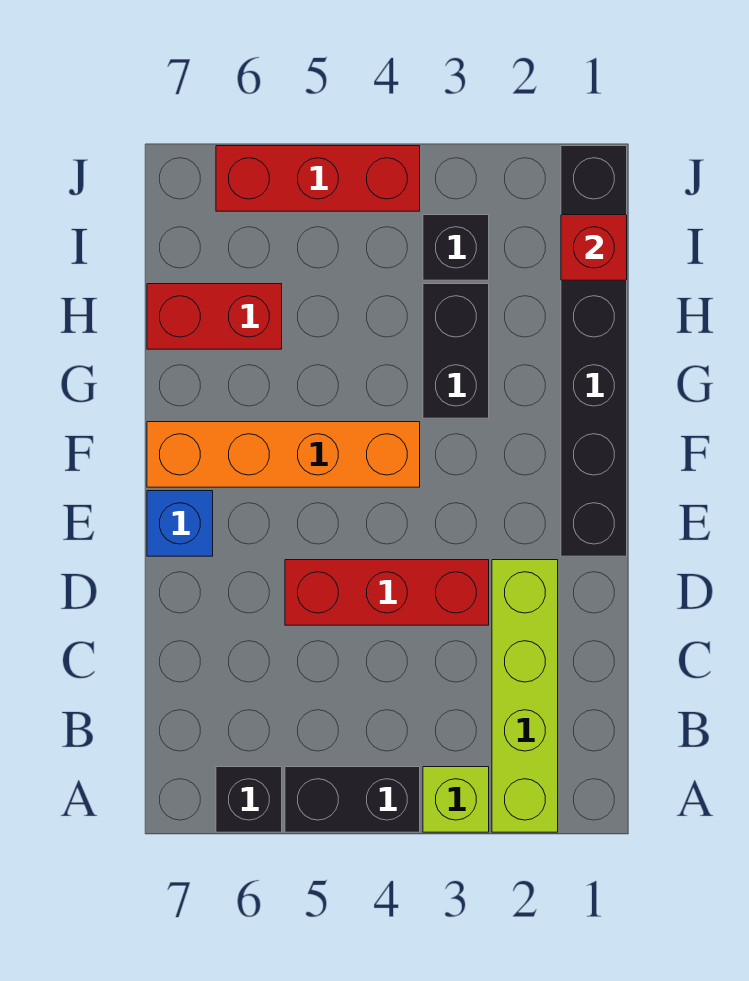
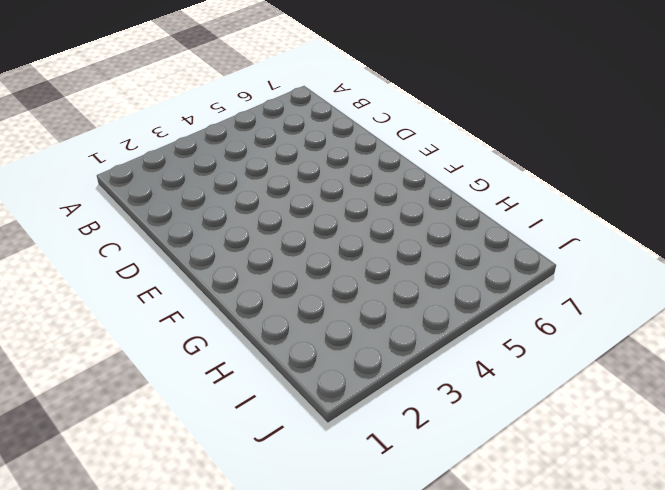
none -> lime 1x4 brick [492,560,558,832]
none -> lime 1x1 brick [423,767,489,832]
none -> black 1x2 brick [285,767,420,832]

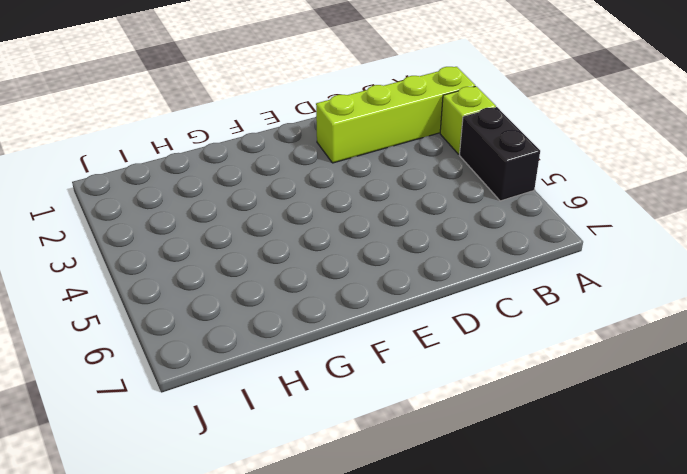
none -> black 1x1 brick [216,767,282,832]
none -> red 1x3 brick [285,560,489,625]
none -> black 1x6 brick [561,146,627,556]

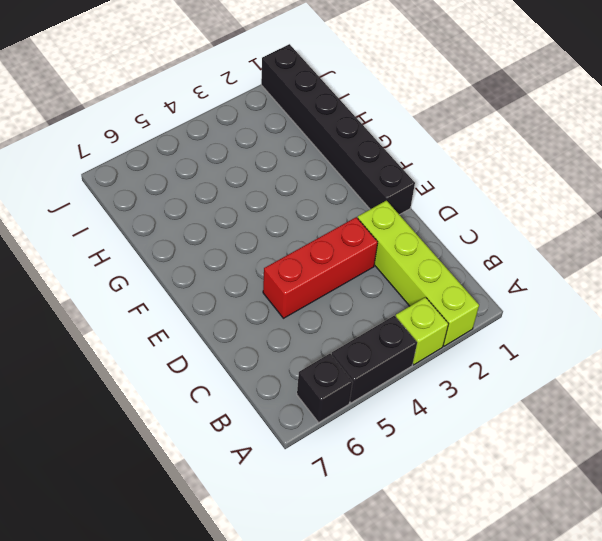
none -> blue 1x1 brick [147,491,213,556]
none -> orange 1x4 brick [147,422,420,487]
none -> black 1x2 brick [423,284,489,418]

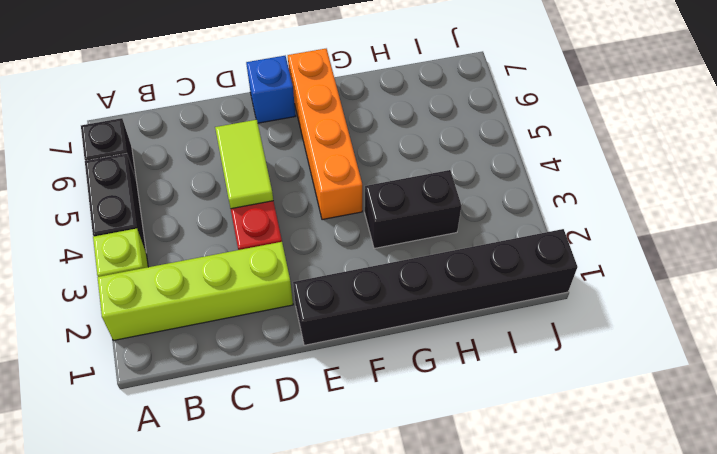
lime 1x2 tile [215,120,273,209] -> none
none -> red 1x2 brick [147,284,282,349]
none -> black 1x1 brick [423,215,489,280]
none -> red 1x3 brick [216,146,420,211]

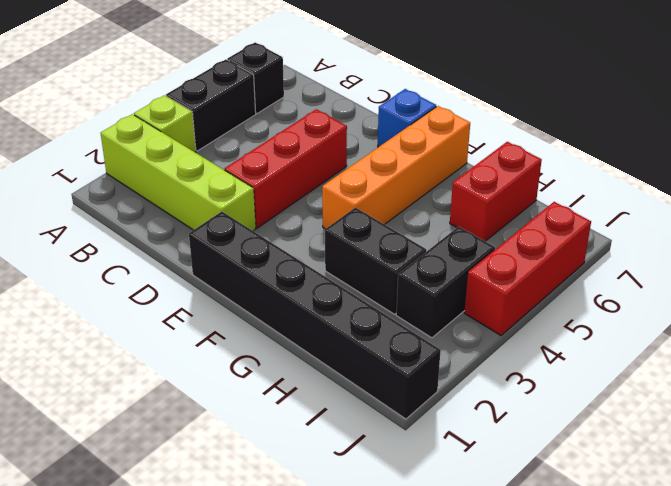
black 1x2 brick [396,227,495,338] -> black 1x1 brick [423,215,489,280]
none -> red 1x1 brick [561,215,627,280]

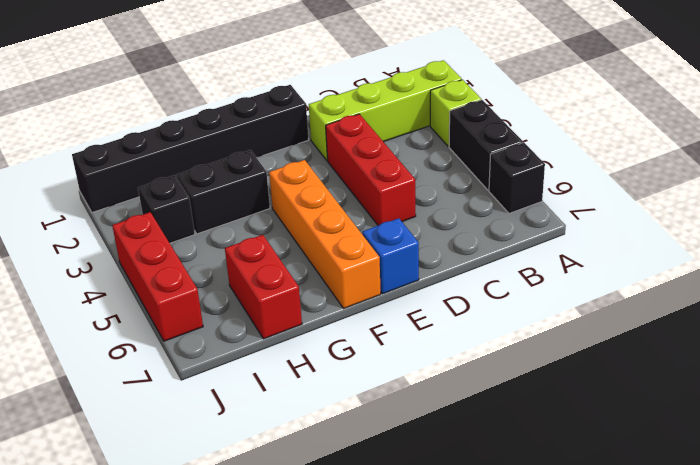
none -> red 1x1 brick [561,215,627,280]

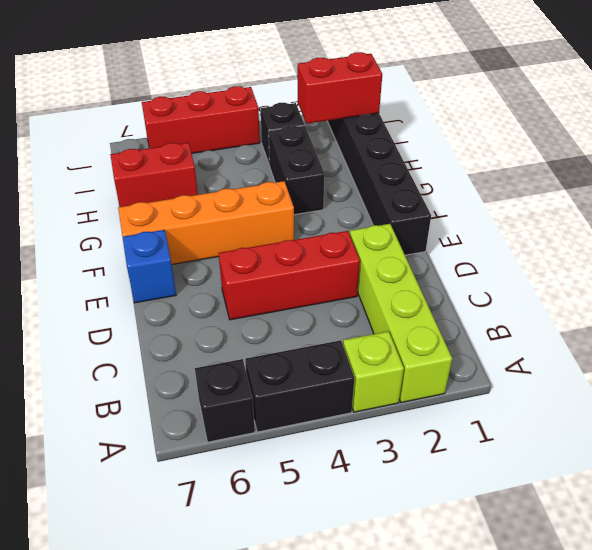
red 1x2 brick [298,52,382,124] -> red 1x1 brick [561,215,627,280]

